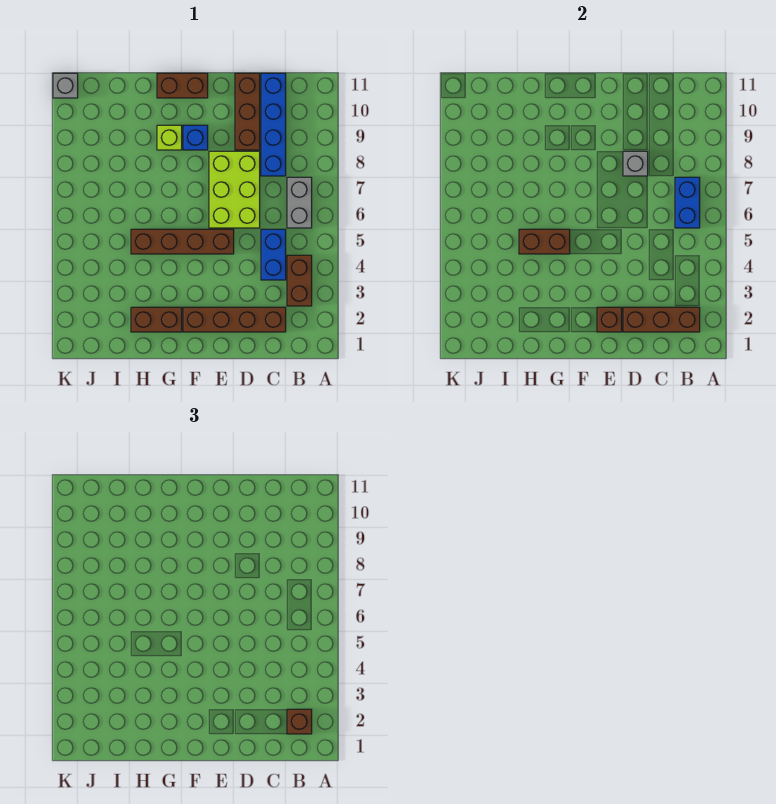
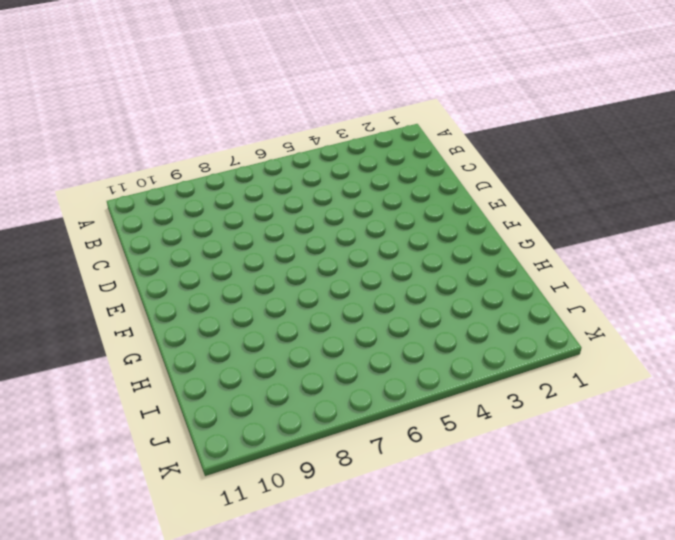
none -> brown 1x2 brick [287,255,312,306]
none -> grey 1x2 brick [287,177,312,228]
none -> brown 1x4 brick [183,307,286,332]

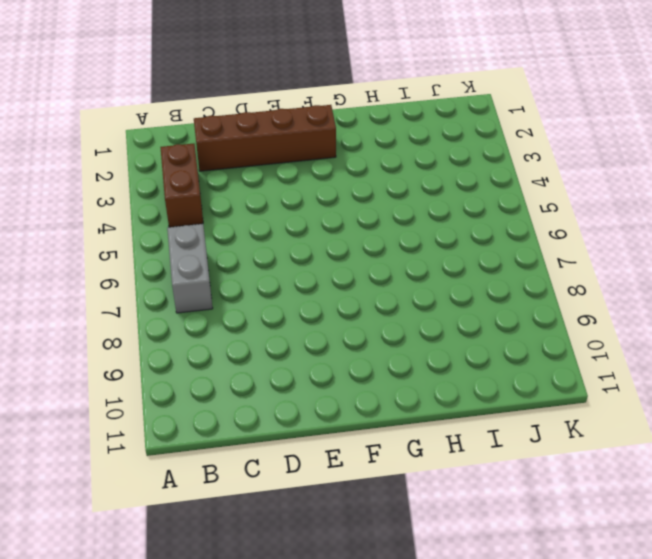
none -> blue 1x2 brick [261,229,286,280]
none -> blue 1x4 brick [261,73,286,176]
none -> lime 2x3 brick [209,151,260,228]

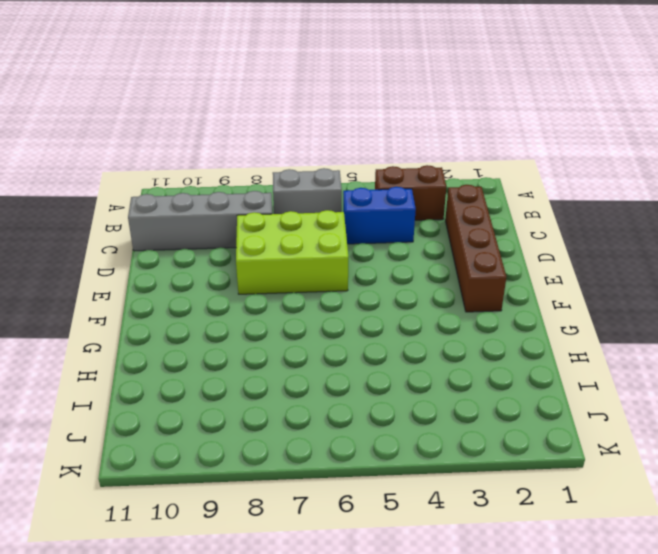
grey 1x4 brick [128,191,272,251] -> blue 1x4 brick [261,73,286,176]
none -> brown 1x3 brick [235,73,260,150]
none -> brown 1x4 brick [131,229,234,254]
none -> blue 1x1 brick [183,125,208,150]

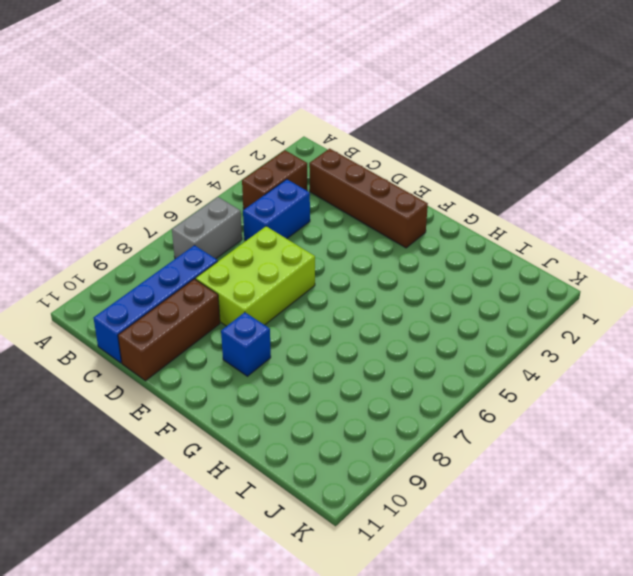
none -> brown 1x4 brick [131,229,234,254]
none -> brown 1x2 brick [157,73,208,98]
none -> brown 1x2 brick [131,307,182,332]

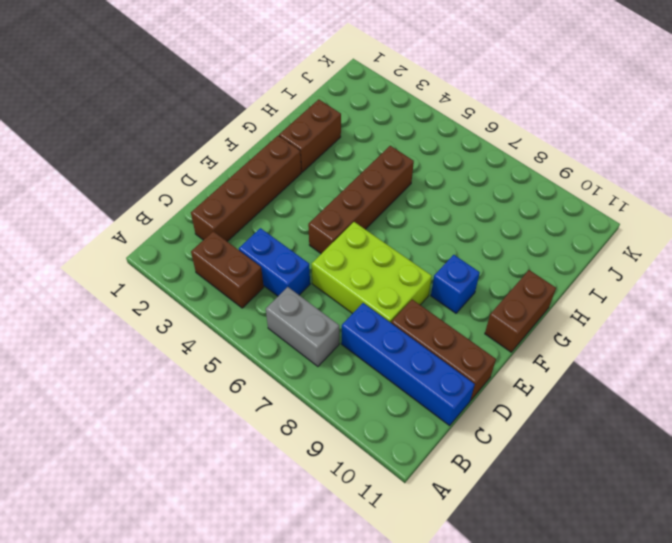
none -> lime 1x1 brick [157,125,182,150]
none -> grey 1x1 brick [53,73,78,98]
none -> brown 1x3 brick [623,307,700,332]

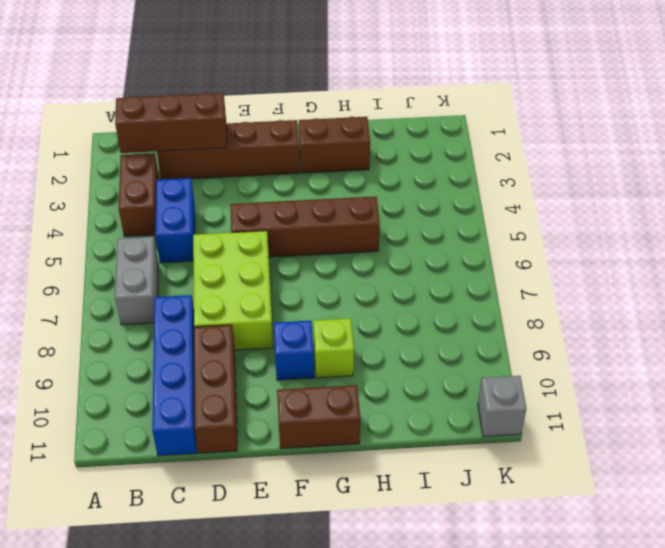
none -> blue 1x2 brick [675,177,700,228]
none -> grey 1x1 brick [623,151,648,176]
none -> brown 1x1 brick [597,307,622,332]

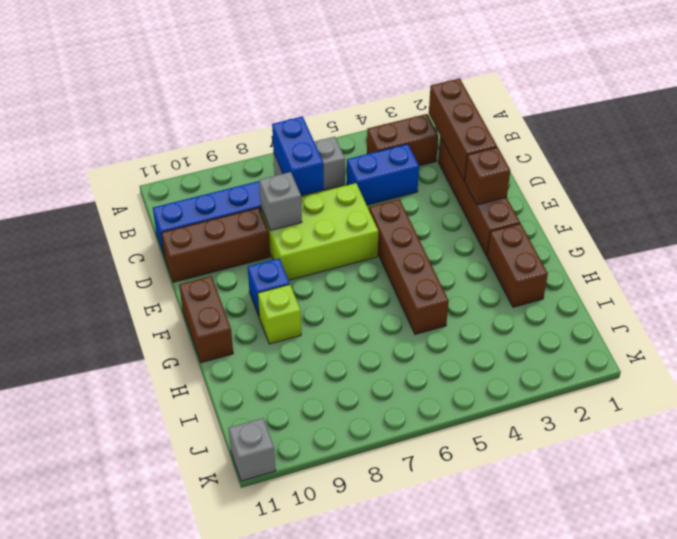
blue 1x2 brick [272,116,324,195] -> blue 1x2 brick turned to [675,177,700,228]
none -> brown 1x2 brick [519,229,570,254]
none -> brown 1x1 brick [287,709,312,734]

